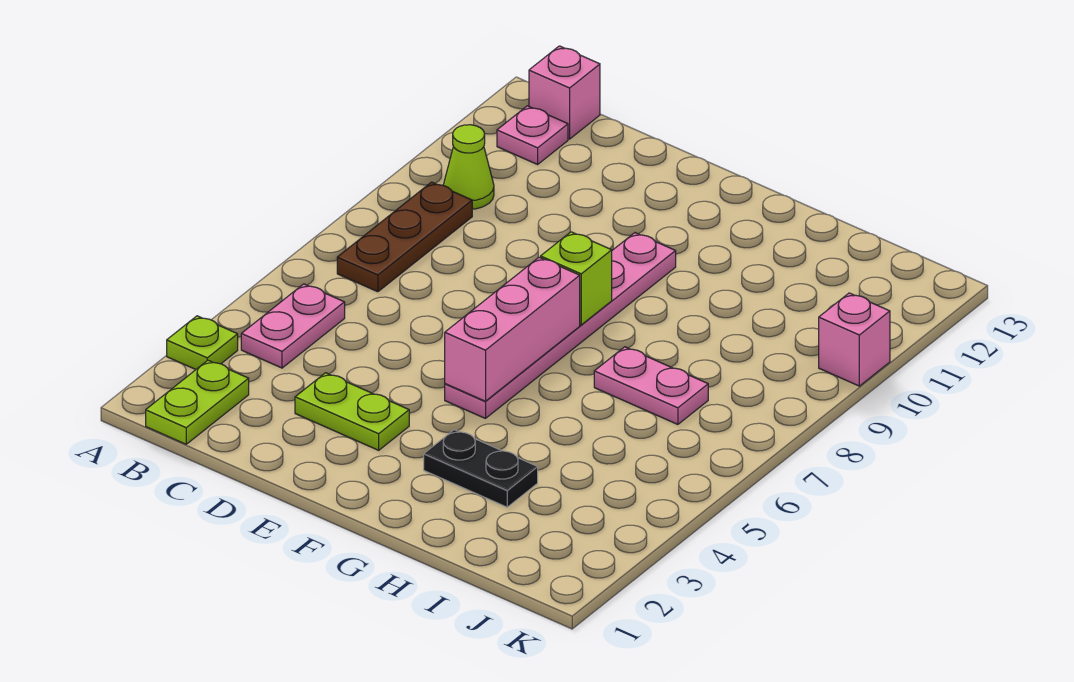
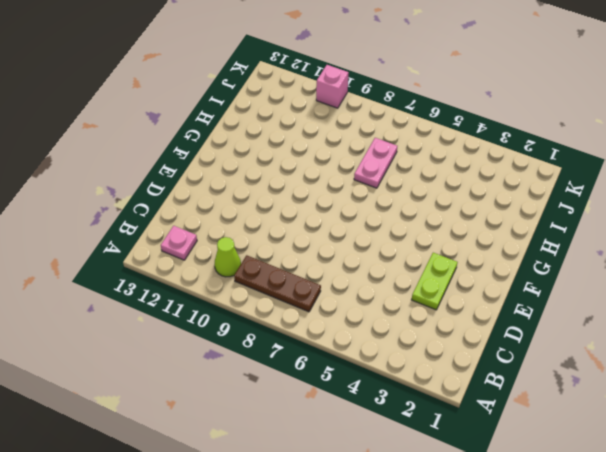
none -> lime 1x1 plate [167,316,238,369]
none -> lime 1x2 plate [146,360,249,444]
none -> pink 1x2 plate [241,284,345,368]

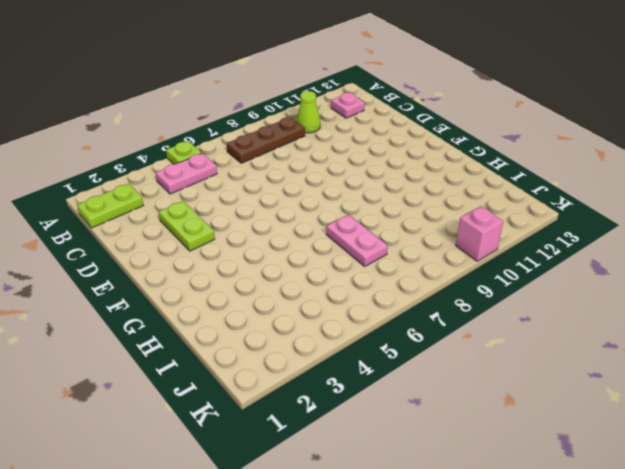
lime 1x1 plate [166,141,201,164] -> lime 1x1 plate moved to [167,316,238,369]
none -> pink 1x1 brick [529,46,600,139]
none -> pink 1x6 plate [445,233,676,418]
none -> black 1x2 plate [424,430,538,507]

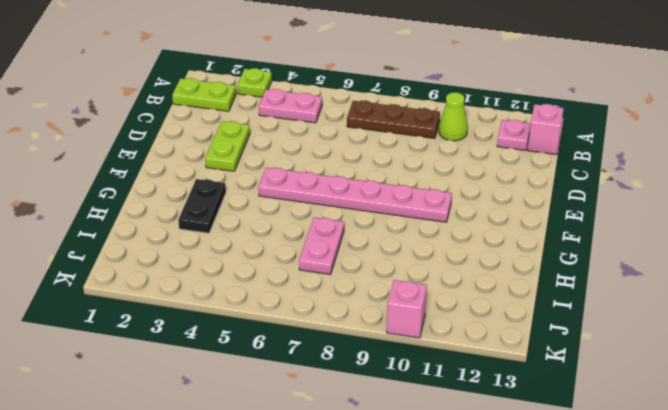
none -> pink 1x3 brick [445,257,580,401]
none -> lime 1x1 brick [541,232,612,325]

